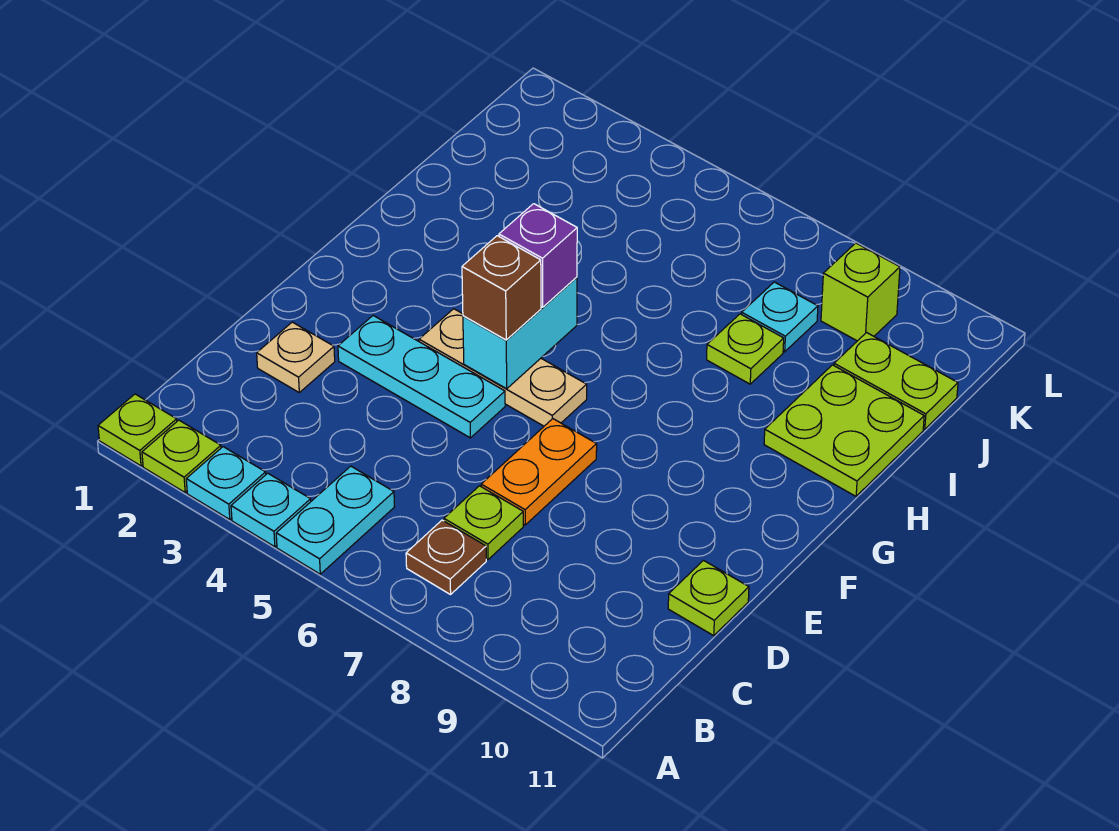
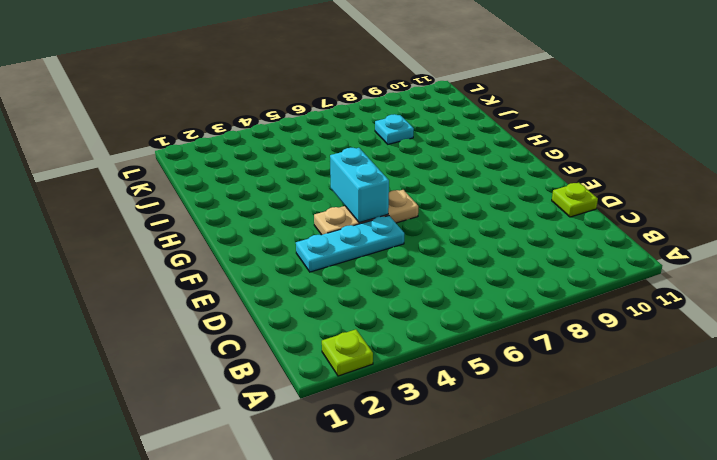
none -> lime 1x1 plate [98,394,177,466]
none -> cyan 1x1 plate [186,447,266,520]
none -> cyan 1x1 plate [231,473,311,547]

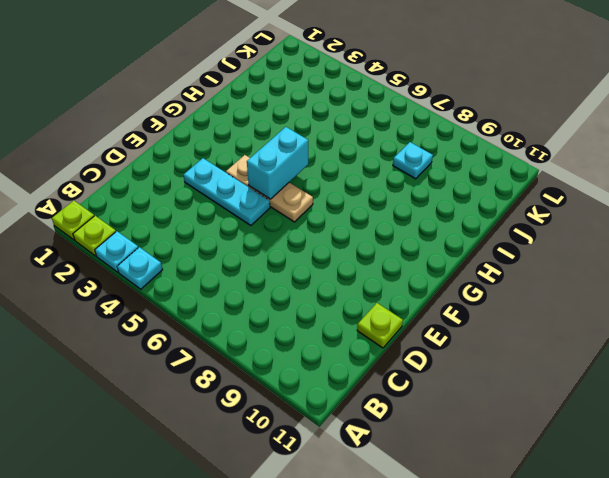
none -> cyan 1x2 plate [276,466,395,574]
none -> brown 1x1 plate [406,520,486,595]
none -> lime 1x1 plate [444,486,523,560]

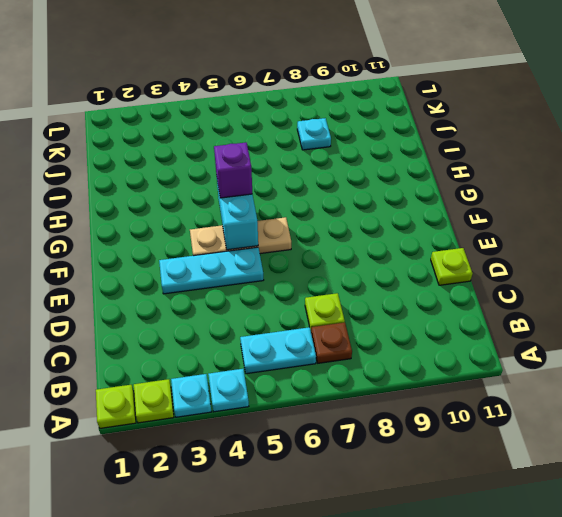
cyan 1x2 plate [240,327,316,374] -> cyan 1x2 plate turned to [276,466,395,574]
none -> tan 1x1 plate [257,322,335,392]
none -> orange 1x2 plate [481,419,597,525]
none -> lime 2x2 plate [764,365,924,496]

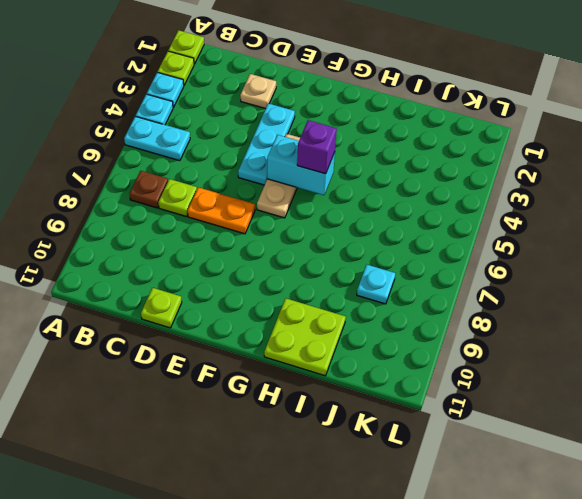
none -> lime 1x1 plate [707,314,784,384]
none -> lime 1x2 plate [834,333,958,429]
none -> lime 1x1 brick [821,243,900,341]

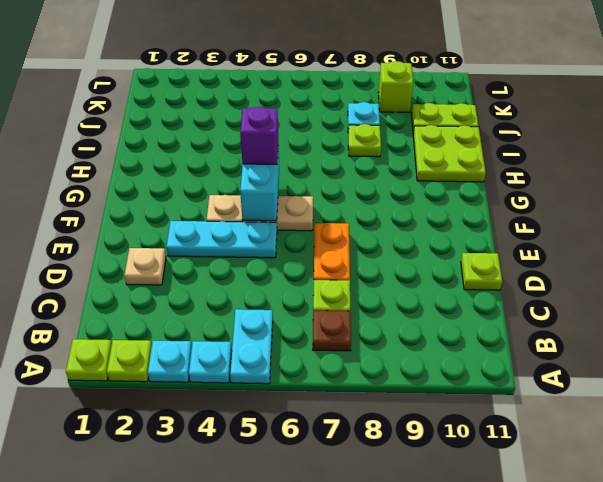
none -> brown 1x1 brick [462,236,541,340]

